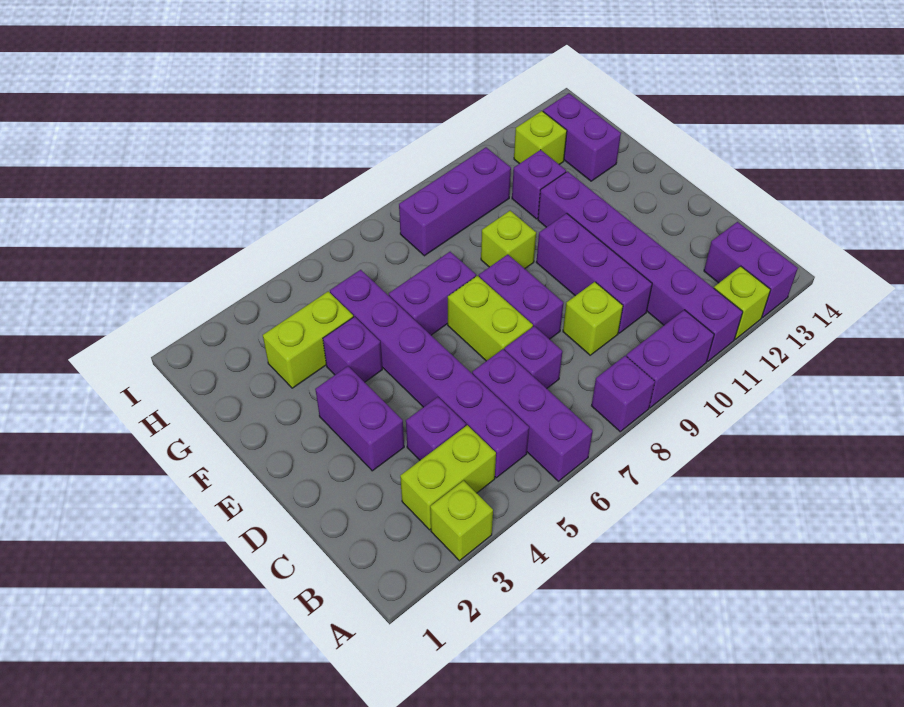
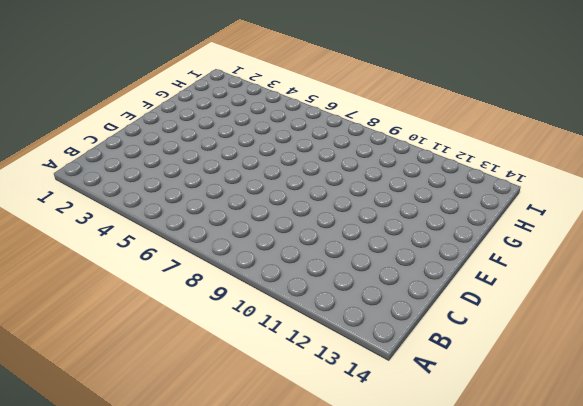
none -> lime 1x1 brick [430,481,493,561]
none -> purple 1x3 brick [472,349,593,481]
none -> purple 1x1 brick [592,356,655,432]

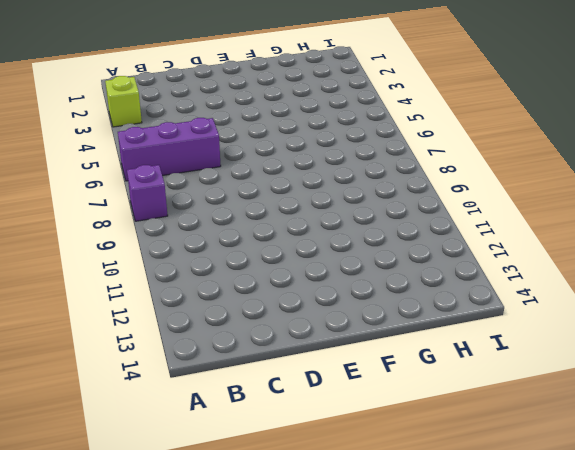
none -> purple 1x2 brick [626,310,714,408]
none -> purple 1x6 brick [538,171,743,361]
none -> lime 1x1 brick [714,266,771,339]

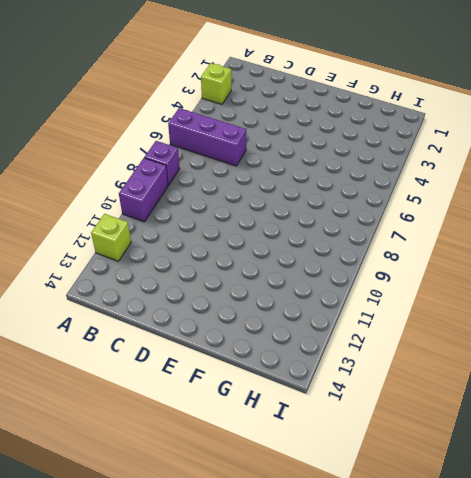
none -> purple 1x6 brick [538,171,743,361]
none -> purple 1x2 brick [704,222,798,318]
none -> lime 1x2 brick [400,425,496,530]

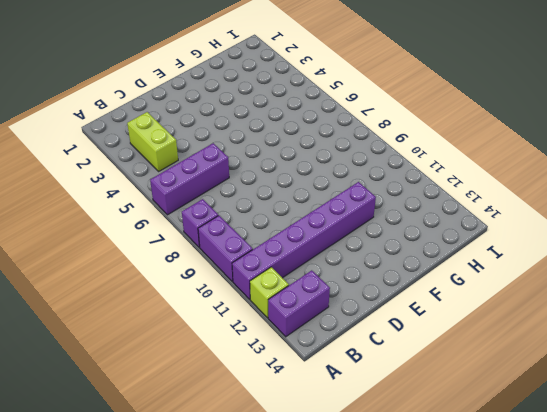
none -> lime 1x1 brick [430,481,493,561]
none -> purple 1x6 brick [330,270,529,478]
none -> purple 1x1 brick [406,397,466,460]

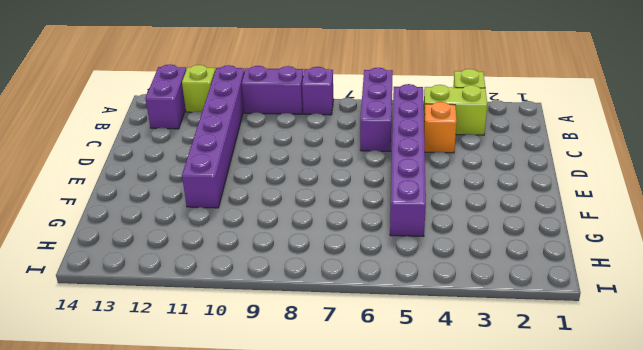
orange 1x1 brick [424,102,457,153] -> purple 1x1 brick [406,397,466,460]
none -> purple 1x1 brick [504,326,562,389]
none -> lime 1x1 brick [563,282,623,355]
none -> purple 1x3 brick [536,213,652,333]

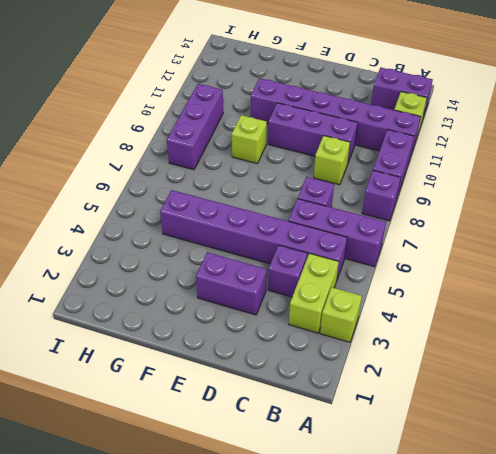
none -> lime 1x2 brick [448,276,533,361]
none -> purple 1x2 brick [479,255,563,339]
none -> purple 1x1 brick [323,317,382,382]

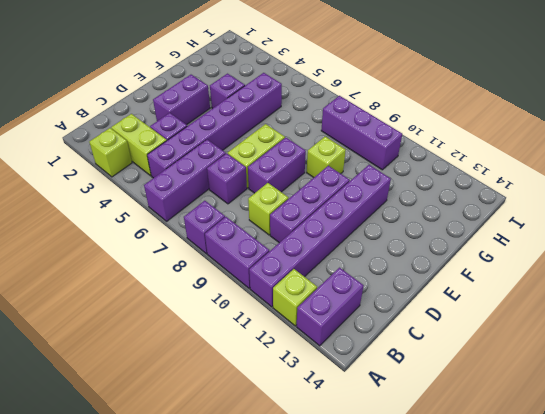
none -> purple 1x2 brick [389,252,476,335]
none -> lime 1x2 brick [263,291,353,388]
none -> purple 1x1 brick [512,150,566,219]

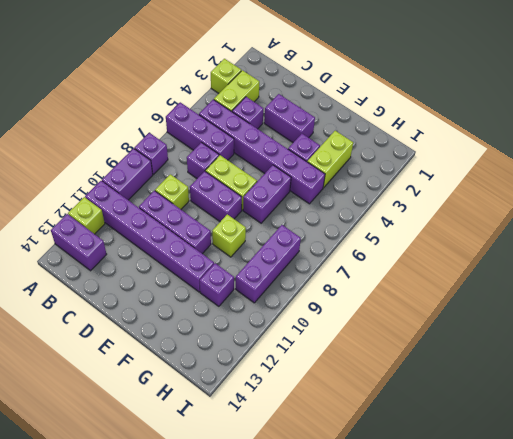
none -> purple 1x2 brick [543,93,621,181]
none -> lime 1x1 brick [514,111,567,164]

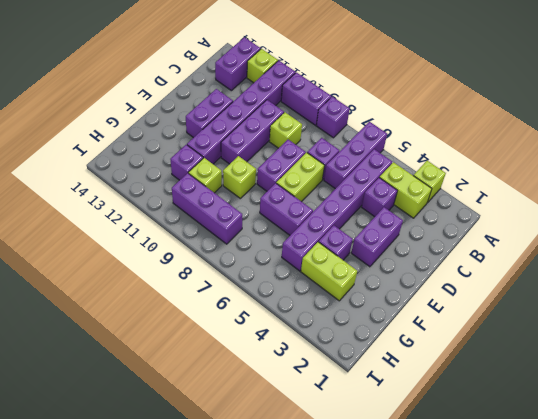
purple 1x2 brick [186,89,233,138] -> purple 1x2 brick moved to [543,93,621,181]
lime 1x1 brick [188,158,222,193] -> lime 1x1 brick moved to [514,111,567,164]

